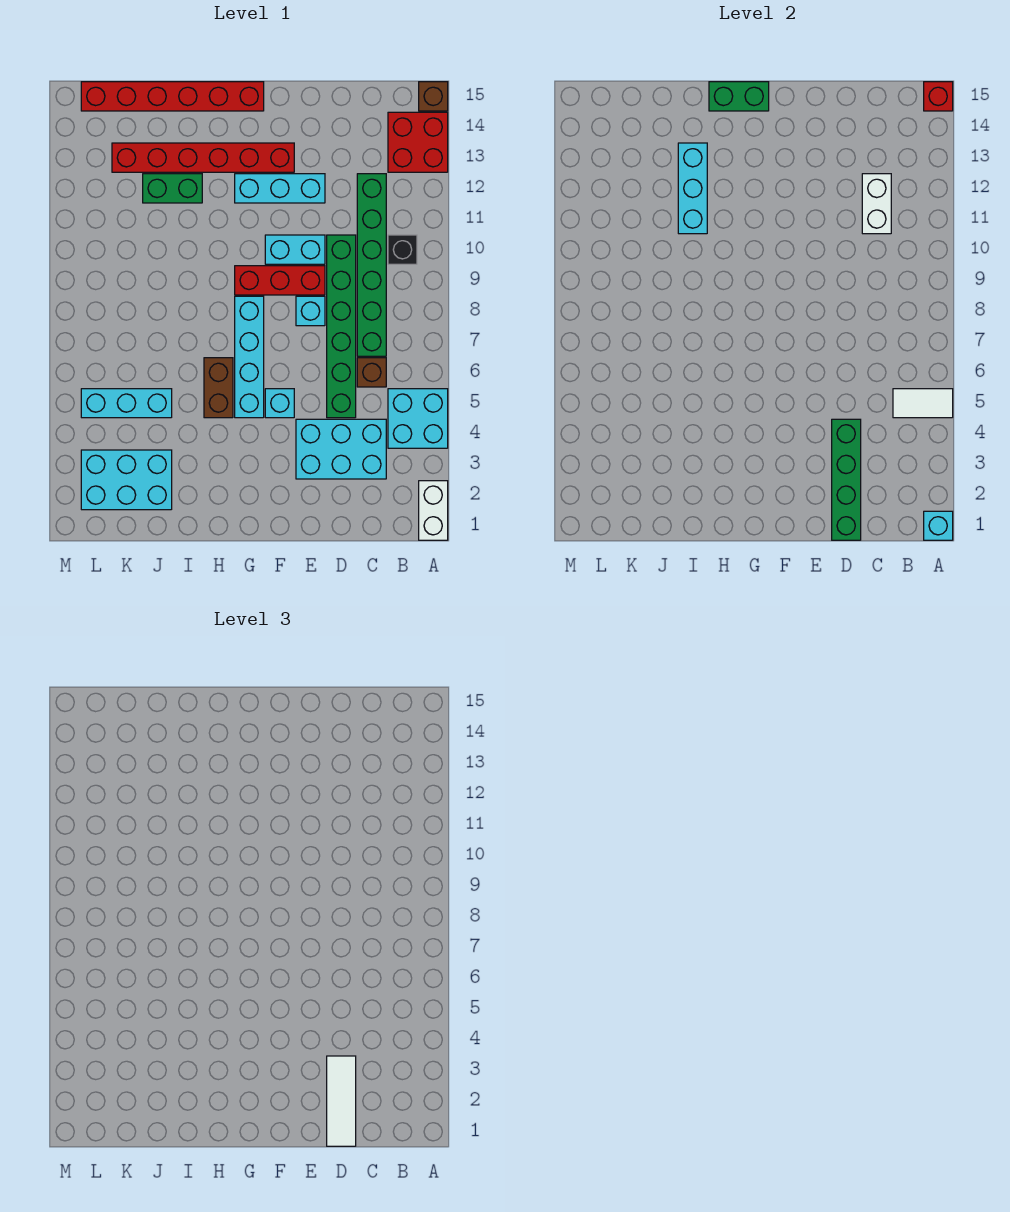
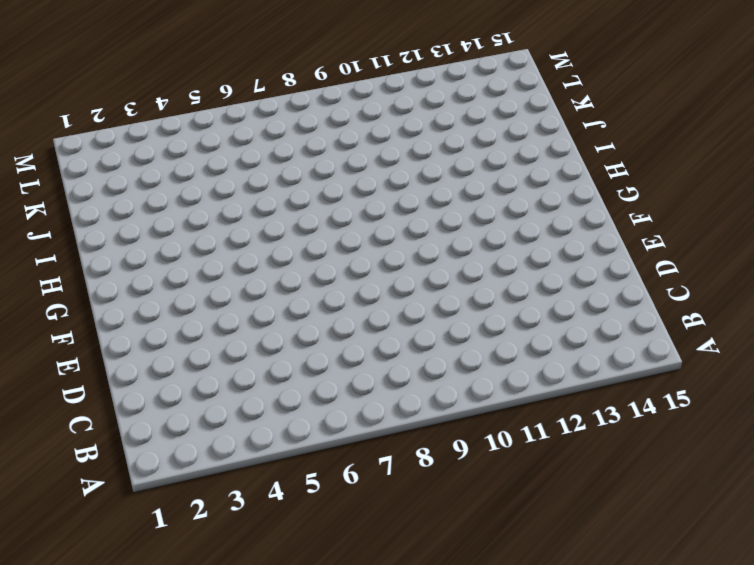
none -> white 1x2 brick [419,481,448,540]
none -> cyan 2x2 brick [388,389,448,448]
none -> red 2x2 brick [388,112,448,172]

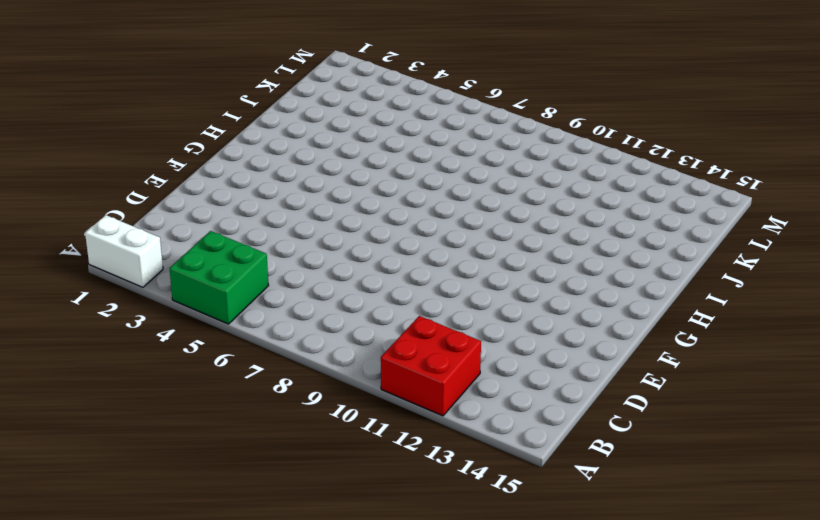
green 2x2 brick [169,231,269,324] -> cyan 2x2 brick [388,389,448,448]
red 2x2 brick [381,316,481,416] -> red 2x2 brick moved to [388,112,448,172]
none -> brown 1x1 brick [419,82,448,111]
none -> black 1x1 brick [388,235,417,264]
none -> cyan 2x3 brick [296,419,386,479]

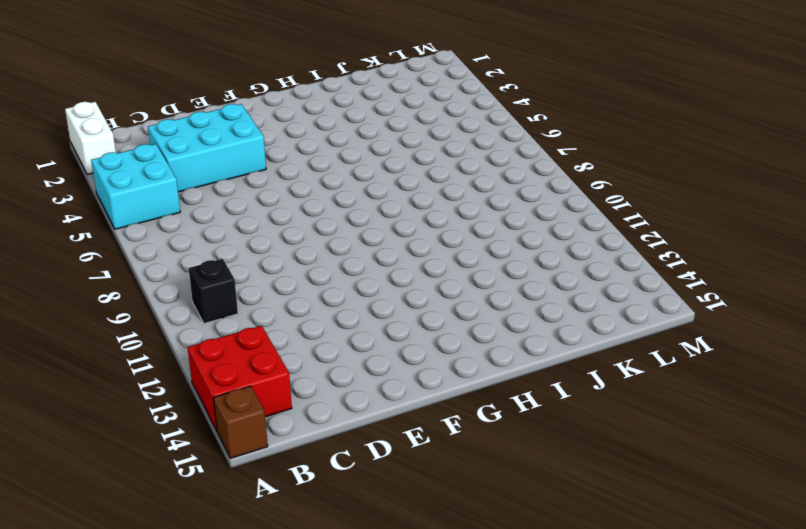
none -> brown 1x1 brick [357,358,386,387]
none -> green 1x6 brick [357,174,386,356]
none -> green 1x6 brick [327,235,356,418]

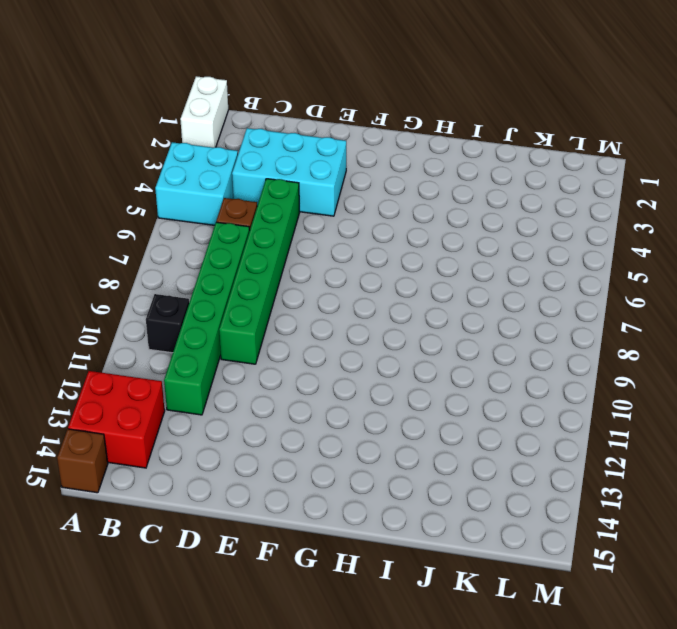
none -> cyan 1x1 brick [296,296,325,326]
none -> red 1x3 brick [235,266,325,295]
none -> cyan 1x2 brick [265,235,325,264]

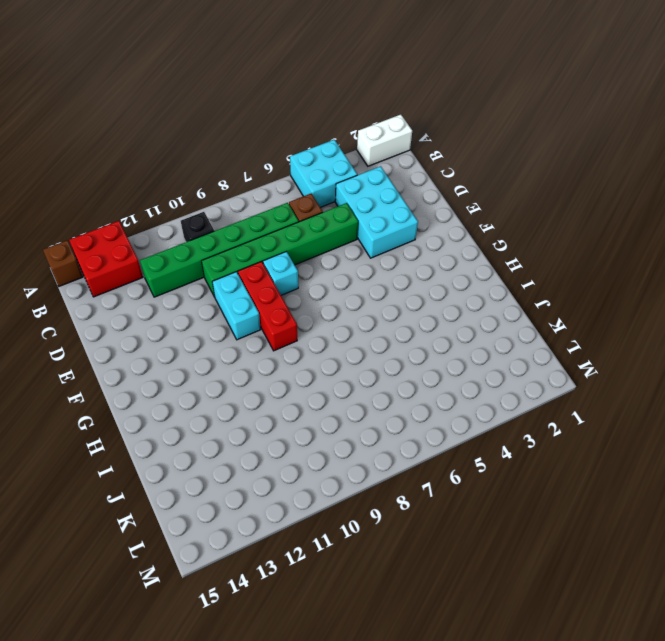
none -> cyan 1x3 brick [235,174,325,203]
none -> cyan 1x1 brick [265,389,294,418]
none -> red 1x6 brick [112,143,294,172]

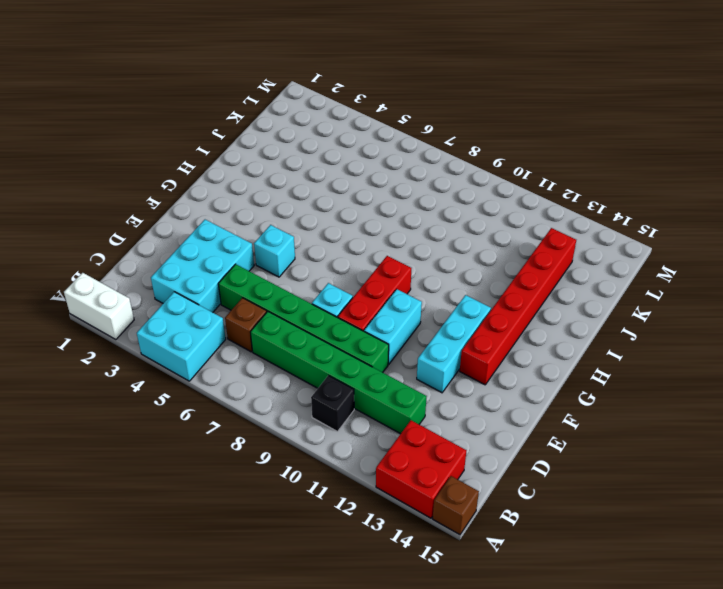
none -> cyan 1x4 brick [235,296,264,418]
none -> red 1x6 brick [81,82,264,111]
none -> brown 1x2 brick [204,358,233,418]

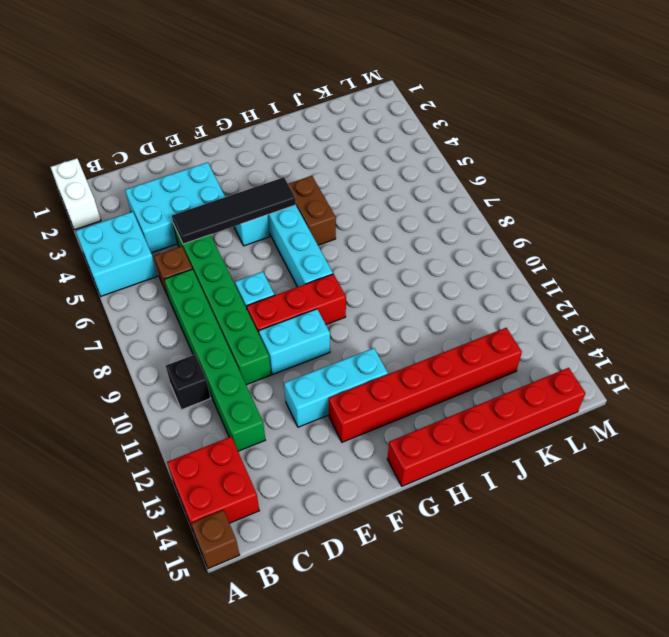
black 1x4 tile [172,177,296,244] -> none
none -> green 1x2 brick [143,174,202,203]
none -> cyan 2x3 brick [81,450,172,510]
none -> cyan 1x3 brick [81,389,172,418]

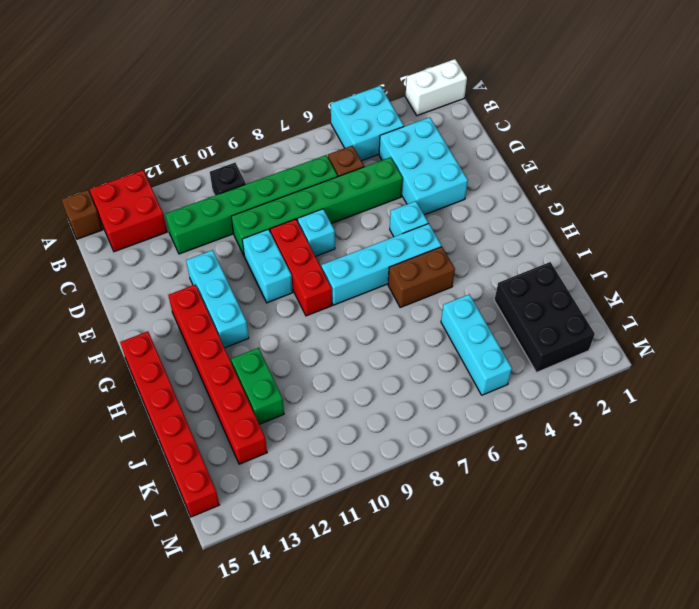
black 2x3 brick [494,262,595,372] -> cyan 2x3 brick [81,450,172,510]
none -> cyan 1x1 brick [924,511,953,540]
none -> white 1x2 tile [893,389,953,418]
none -> red 1x1 brick [924,82,953,111]

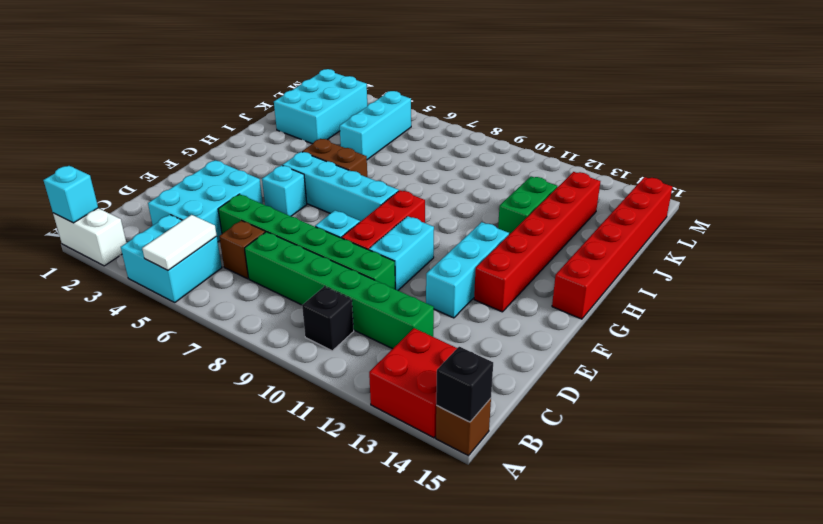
black 1x1 brick [436,347,493,422] -> red 1x1 brick [924,82,953,111]
none -> white 1x2 brick [862,174,891,234]
none -> green 1x4 brick [832,419,861,540]
none -> green 1x2 brick [709,82,769,111]

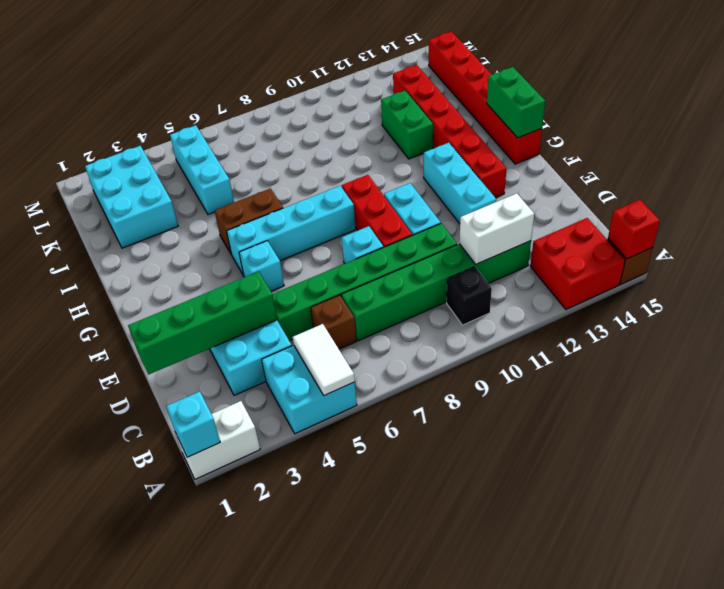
none -> cyan 1x3 brick [678,143,707,234]
none -> white 1x3 tile [327,1056,356,1146]

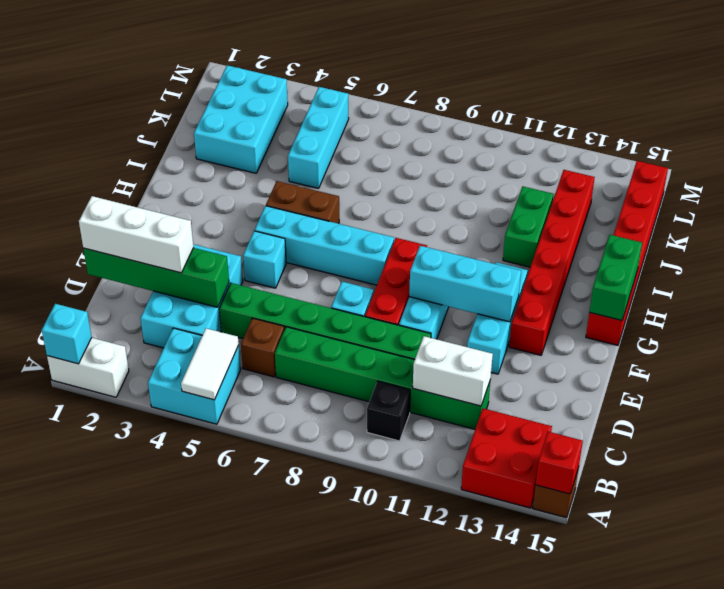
white 1x3 brick [79,196,194,273] -> white 1x3 tile [327,1056,356,1146]
cyan 1x3 brick [409,246,521,322] -> cyan 1x3 brick moved to [678,143,707,234]

